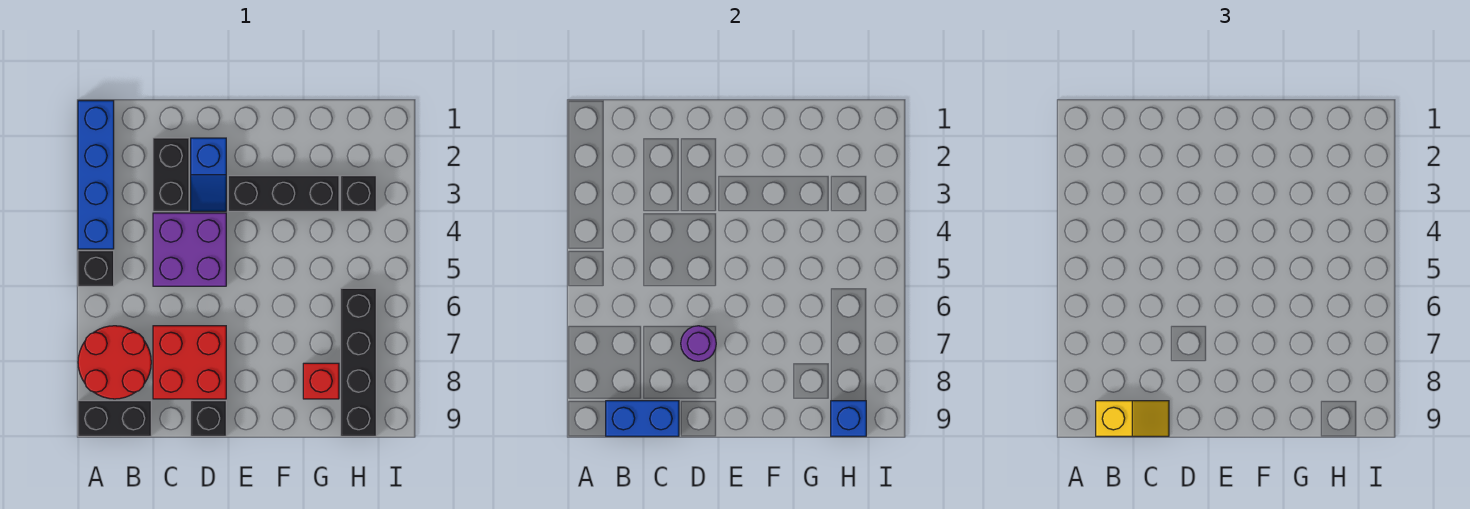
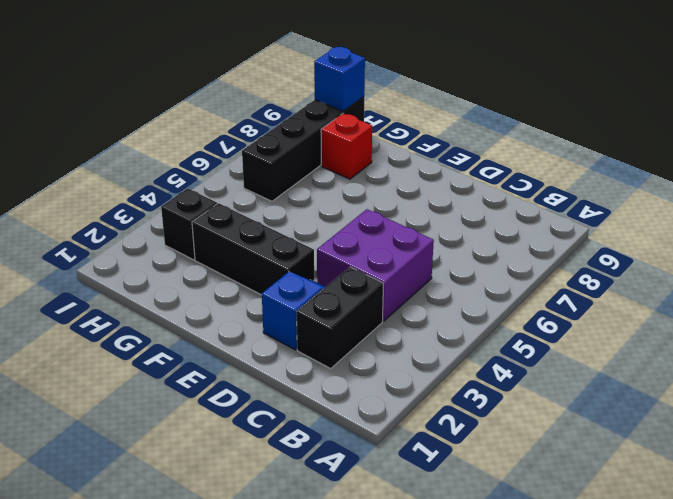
none -> blue 1x4 brick [78,101,114,249]
none -> black 1x1 brick [78,251,114,286]
none -> red 2x2 round brick [78,326,151,399]

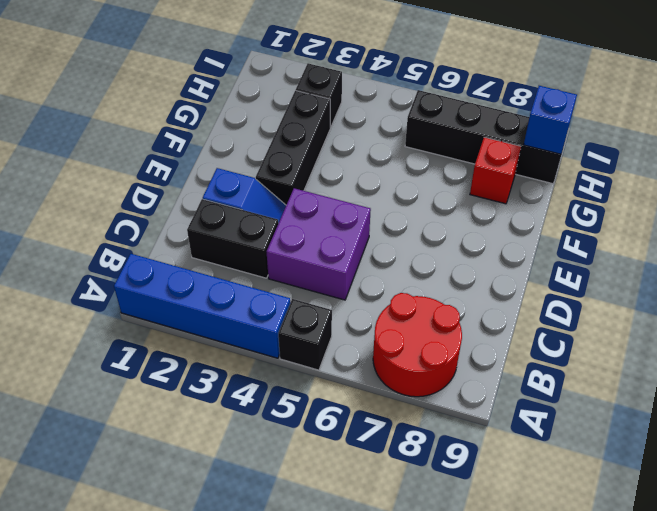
none -> black 1x2 brick [78,401,151,436]
none -> red 2x2 brick [153,326,226,399]
none -> black 1x1 brick [191,401,226,436]

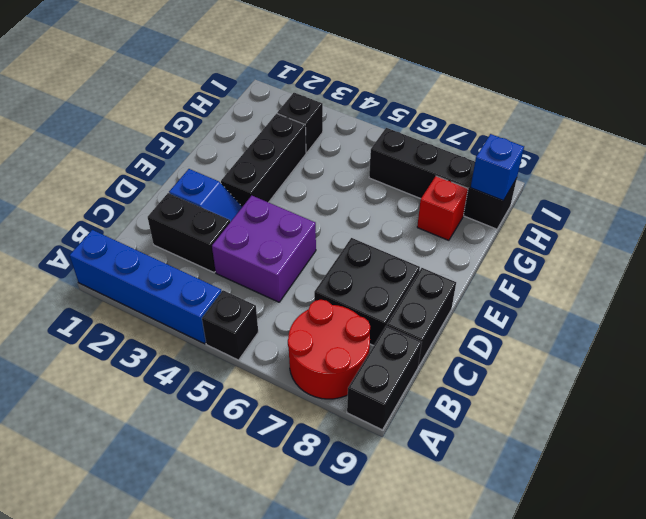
black 2x2 brick [314,238,420,346] -> red 2x2 brick [153,326,226,399]
black 1x2 brick [387,268,456,366] -> black 1x1 brick [191,401,226,436]
none -> blue 1x2 brick [606,401,679,436]
none -> purple 1x1 round brick [681,326,716,361]
none -> yellow 1x2 slope [1096,401,1169,436]

